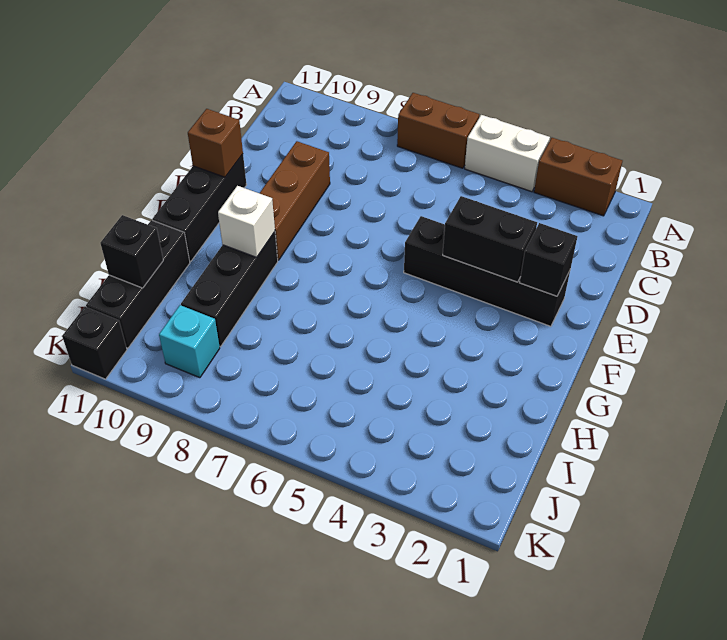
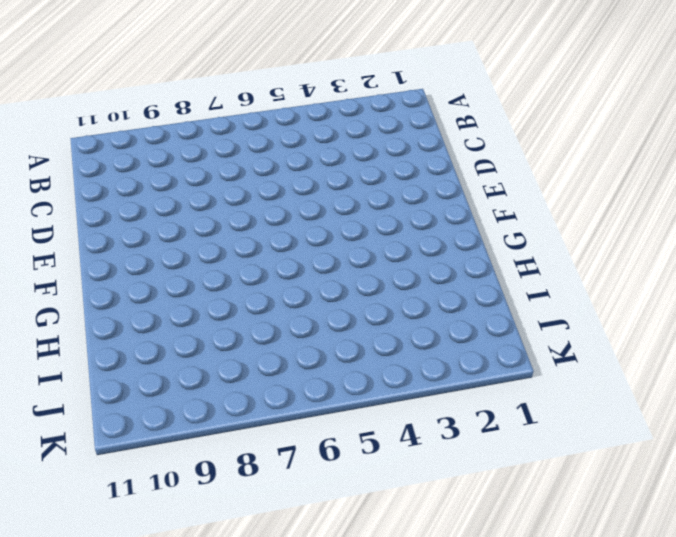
none -> brown 1x2 brick [534,138,622,216]
none -> white 1x2 brick [465,115,550,192]
none -> brown 1x2 brick [397,93,479,168]

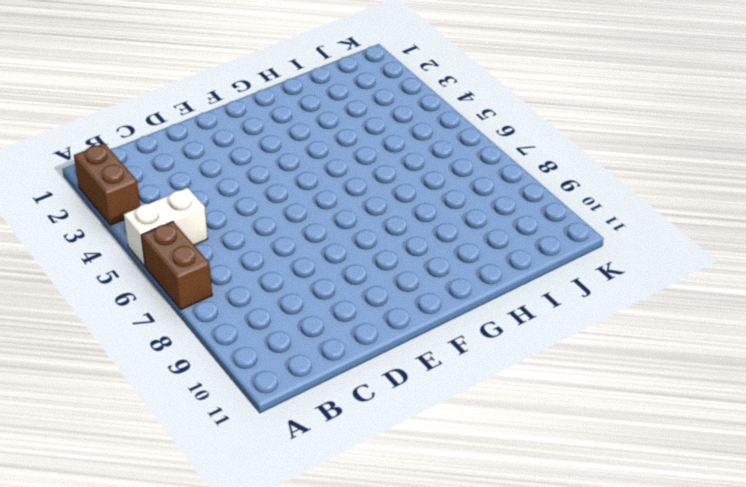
white 1x2 brick [124,188,208,266] -> white 1x2 brick turned to [465,115,550,192]
none -> brown 1x3 brick [259,141,330,260]
none -> black 1x4 brick [404,216,570,326]
none -> black 1x3 brick [152,154,247,262]

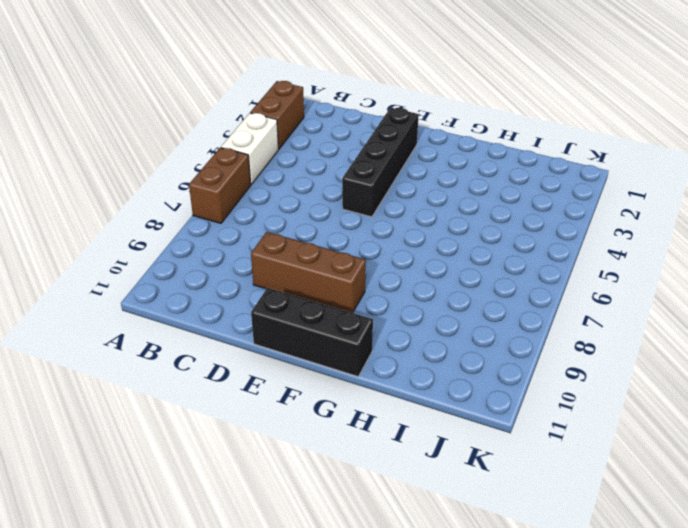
none -> black 1x3 brick [181,232,278,347]
none -> black 1x3 brick [86,220,190,348]
none -> cyan 1x1 brick [159,305,220,378]

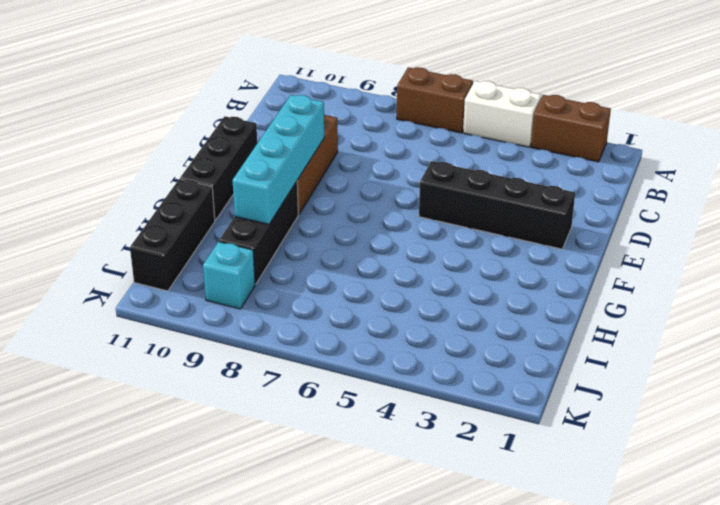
cyan 1x4 brick [232,95,324,224] -> white 1x1 brick [218,186,275,257]
none -> black 1x1 brick [62,307,127,379]
none -> black 1x1 brick [520,223,577,296]
none -> black 1x2 brick [443,196,537,282]

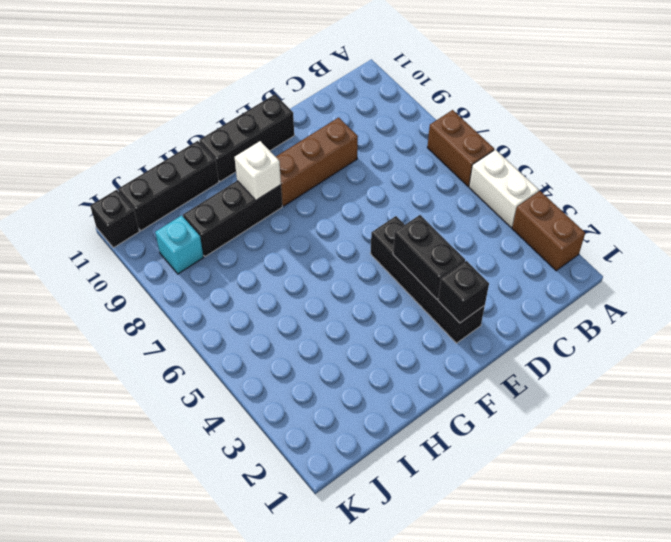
none -> brown 1x1 brick [188,109,243,177]
none -> black 1x1 brick [100,215,163,288]

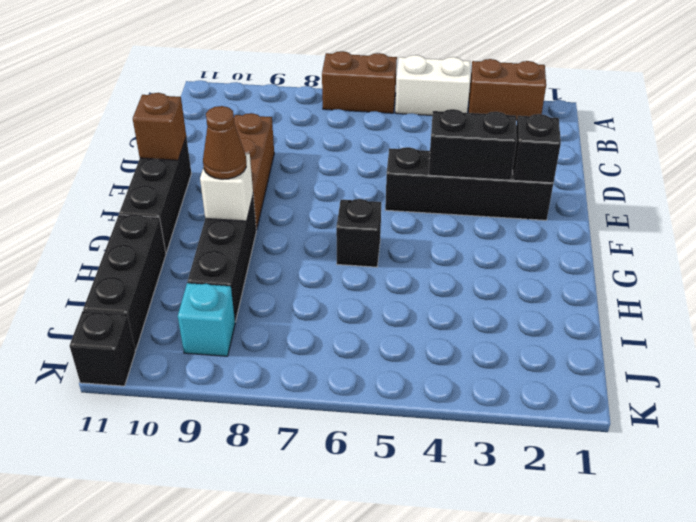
black 1x1 brick [336,199,381,267] -> black 1x1 brick moved to [100,215,163,288]
brown 1x1 cone [203,106,246,179] -> none

